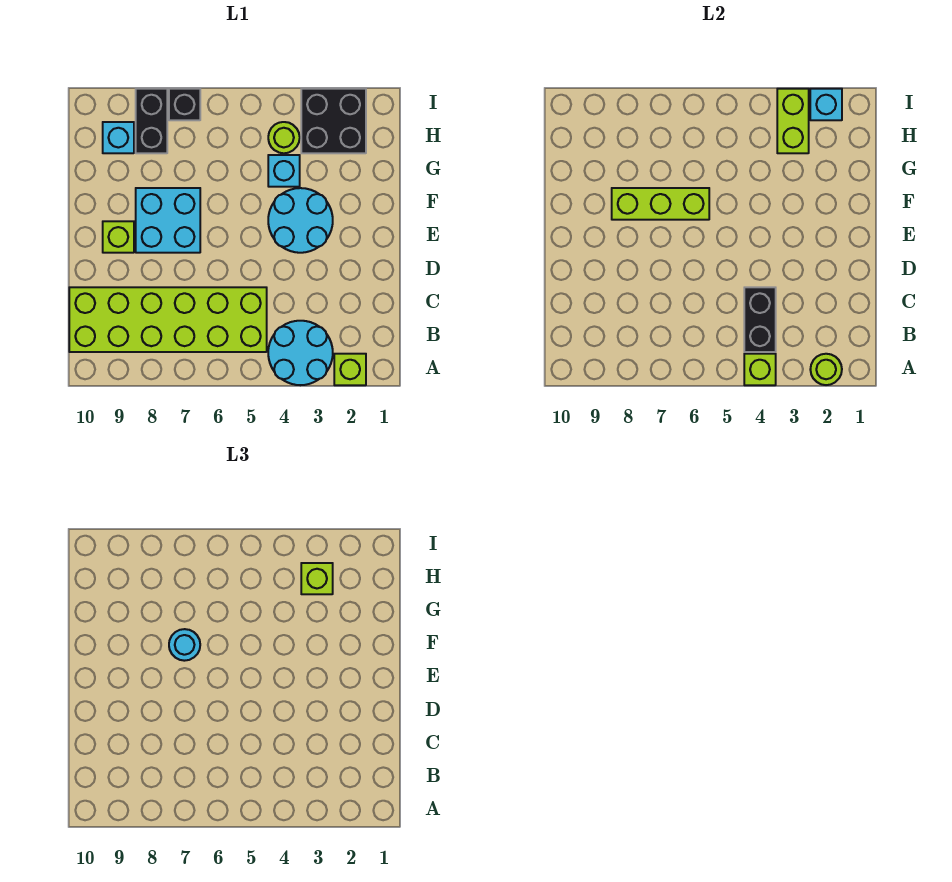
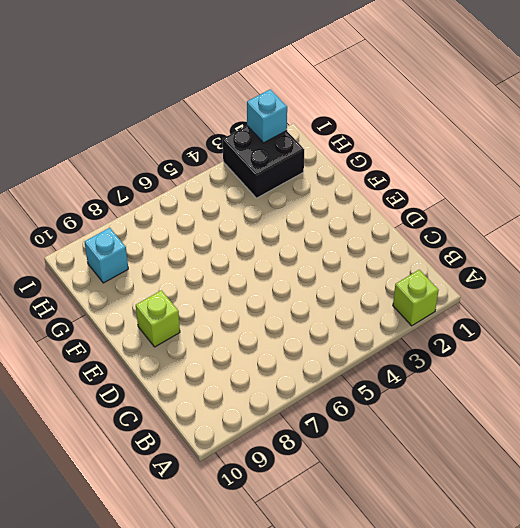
none -> cyan 2x2 round brick [268,321,333,385]
none -> lime 2x6 brick [69,287,267,352]
none -> cyan 2x2 round brick [268,188,333,253]

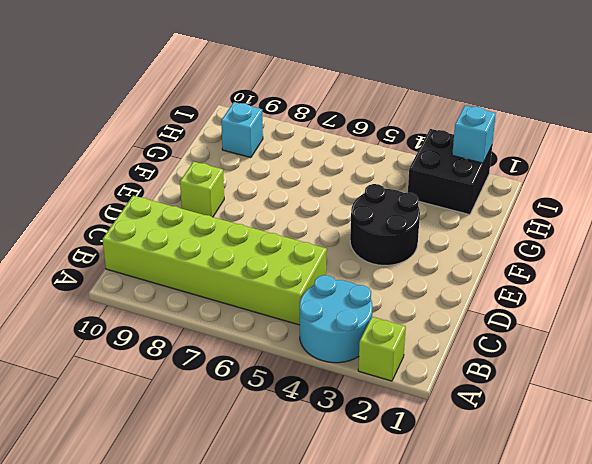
black 2x2 round brick [350,184,420,265] -> cyan 2x2 round brick [268,188,333,253]
none -> cyan 2x2 brick [136,188,200,253]
none -> cyan 1x1 brick [268,155,300,187]
none -> lime 1x1 round brick [268,122,300,153]

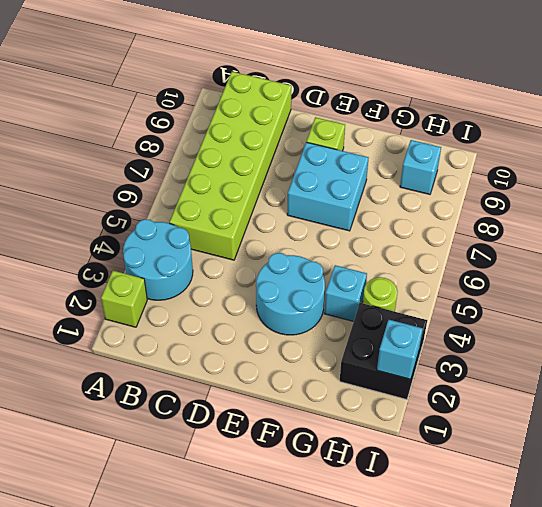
none -> black 1x2 brick [136,89,167,153]
none -> black 1x1 brick [169,89,200,120]
none -> lime 1x1 round brick [810,354,842,385]

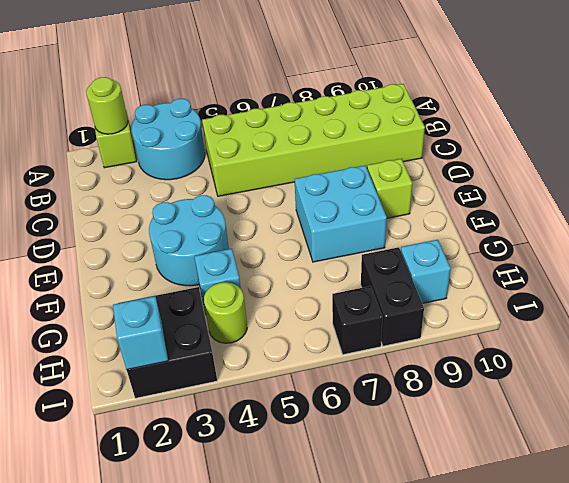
none -> lime 1x1 brick [744,354,776,385]
none -> black 1x2 brick [744,287,776,352]
none -> lime 1x3 brick [612,188,709,220]

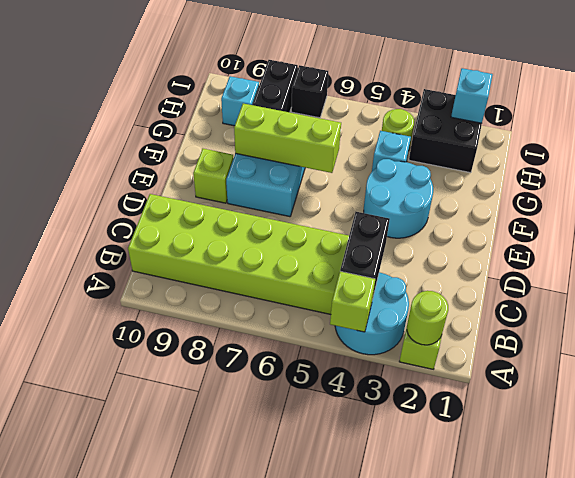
none -> lime 1x2 brick [777,89,809,153]
none -> cyan 1x1 round brick [169,629,200,661]
none -> lime 1x1 brick [301,563,333,594]

